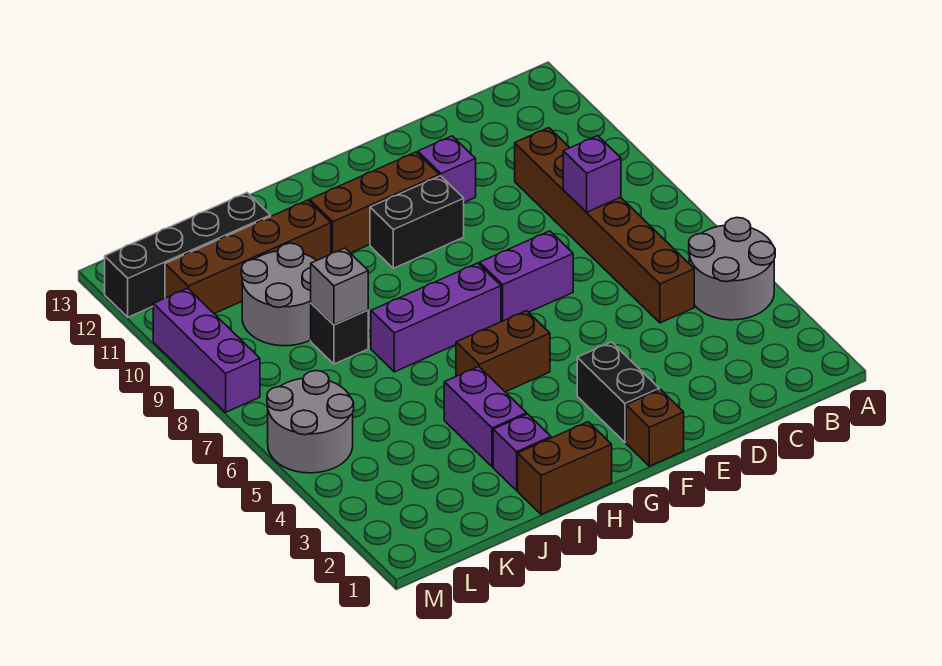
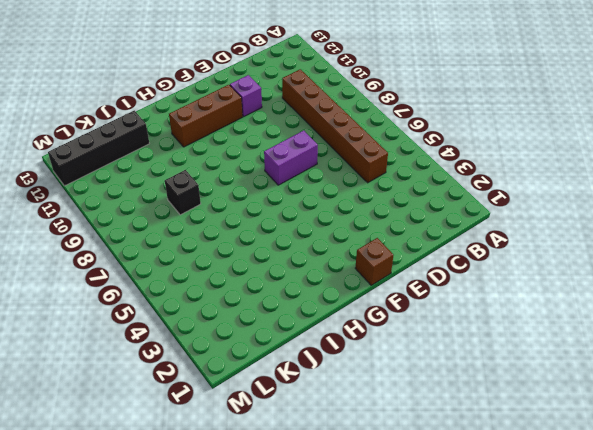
none -> grey 2x2 round brick [689,218,775,320]
none -> black 1x2 brick [577,342,659,442]
none -> black 1x2 brick [370,176,464,268]

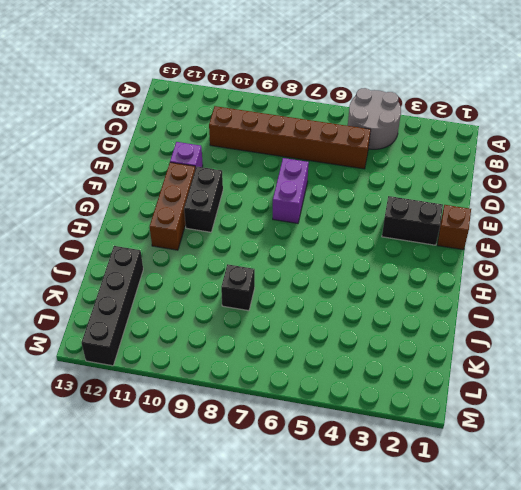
none -> brown 1x2 brick [456,311,550,392]
none -> purple 1x3 brick [371,263,501,372]
none -> brown 1x2 brick [518,422,612,514]

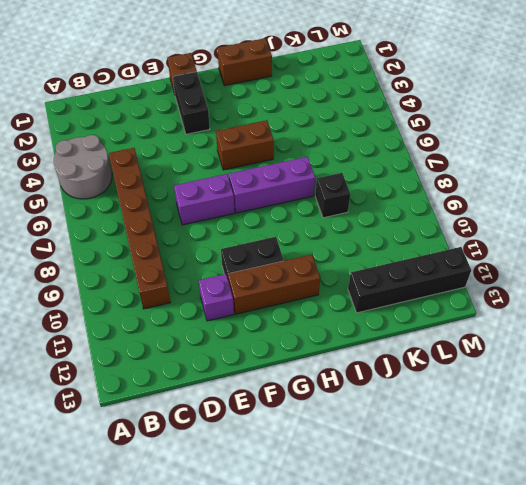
none -> purple 1x1 brick [493,414,551,490]
none -> purple 1x2 brick [444,367,527,467]
none -> brown 1x4 brick [165,200,331,314]

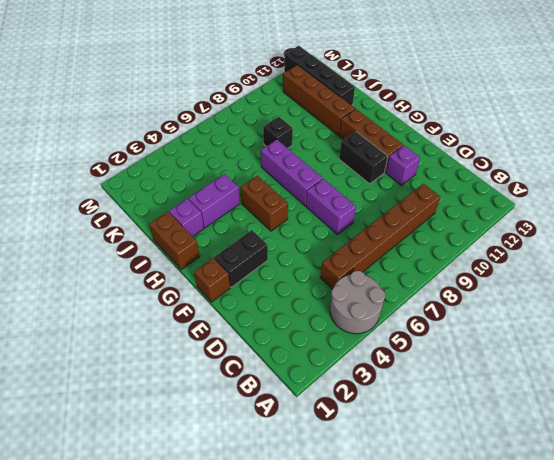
none -> grey 2x2 round brick [241,243,317,346]
none -> grey 2x2 round brick [267,371,354,473]
none -> purple 1x3 brick [153,288,260,412]

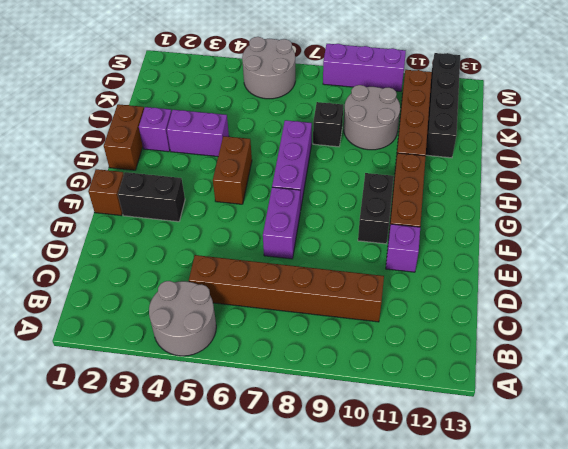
none -> purple 1x1 brick [563,136,621,212]
none -> grey 1x1 brick [311,248,368,325]

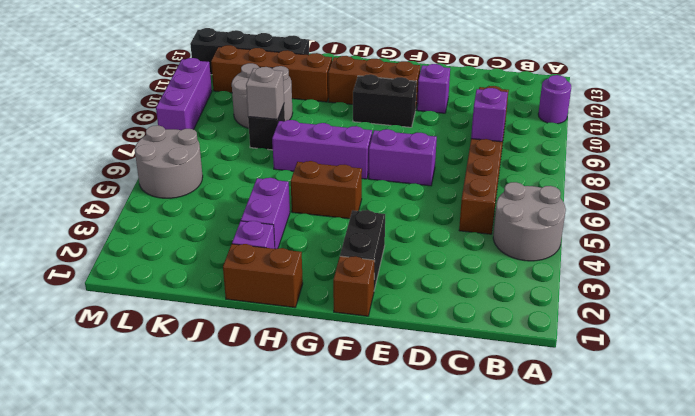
purple 1x1 round brick [538,75,571,124] -> none

